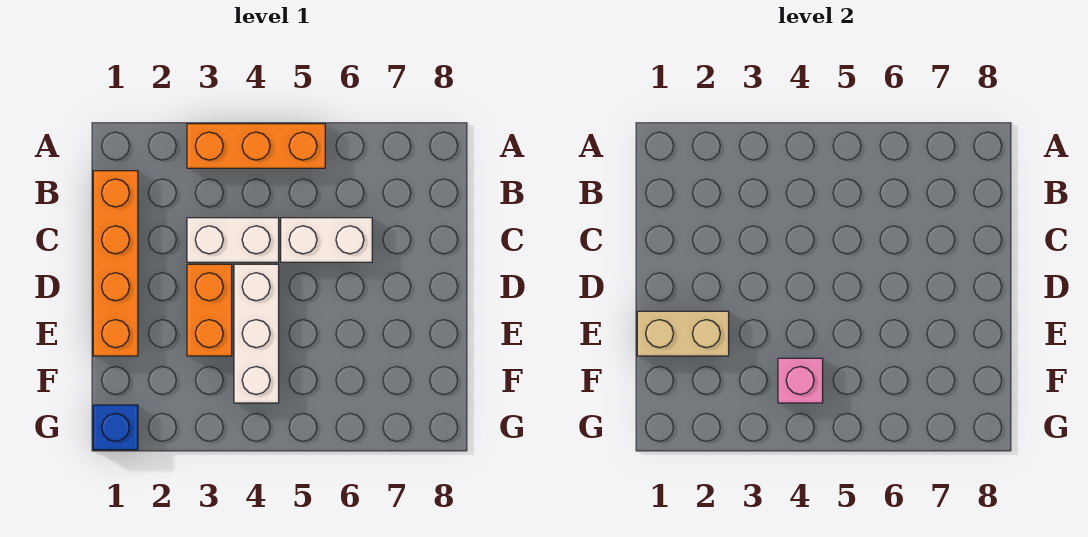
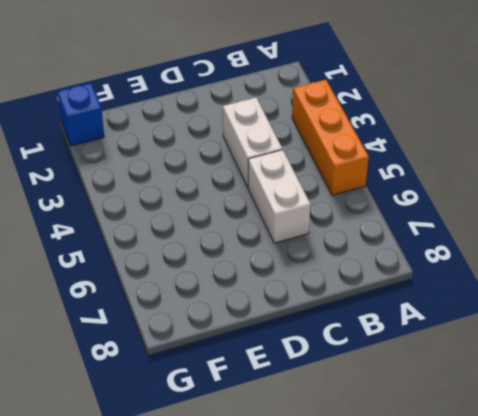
none -> orange 1x4 brick [93,171,138,356]
none -> orange 1x2 brick [187,264,232,356]

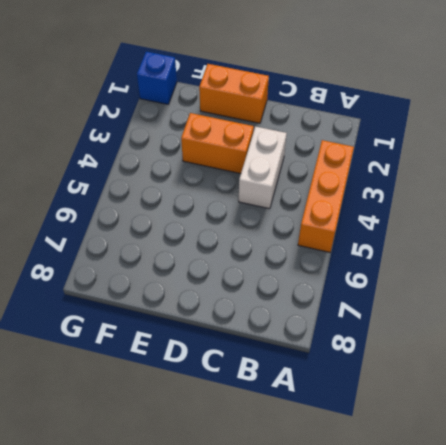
orange 1x2 brick [199,64,269,123] -> orange 1x4 brick [93,171,138,356]
none -> white 1x2 brick [281,218,372,262]
none -> white 1x3 brick [234,264,279,403]

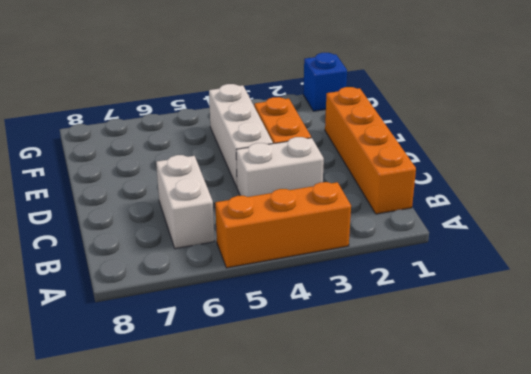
white 1x2 brick [156,155,214,249] -> white 1x2 brick turned to [281,218,372,262]
none -> tan 1x2 brick [637,311,729,356]
none -> pink 1x1 brick [778,358,823,403]

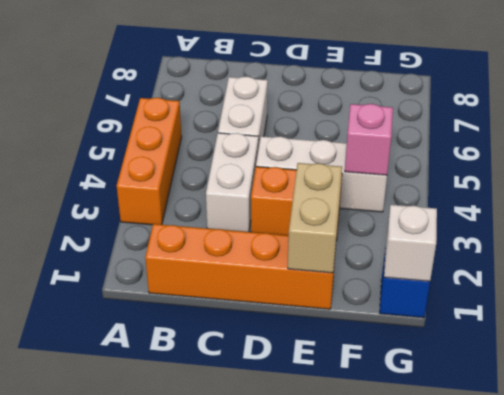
white 1x1 brick [384,205,437,281] -> none

